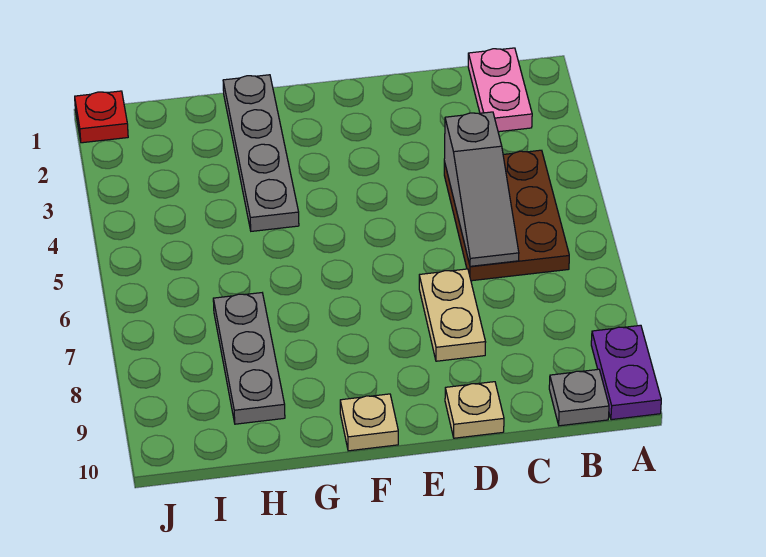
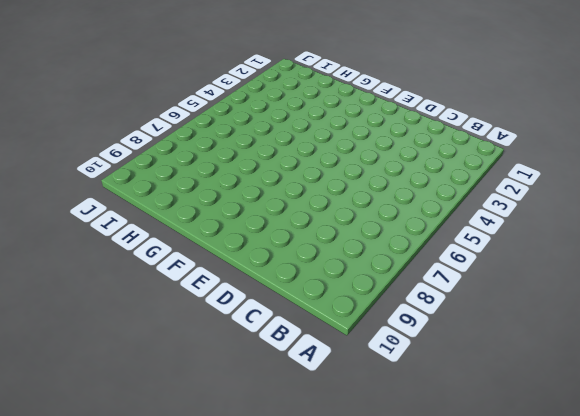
none -> purple 1x2 plate [591,325,661,420]
none -> pink 1x2 plate [468,48,532,132]

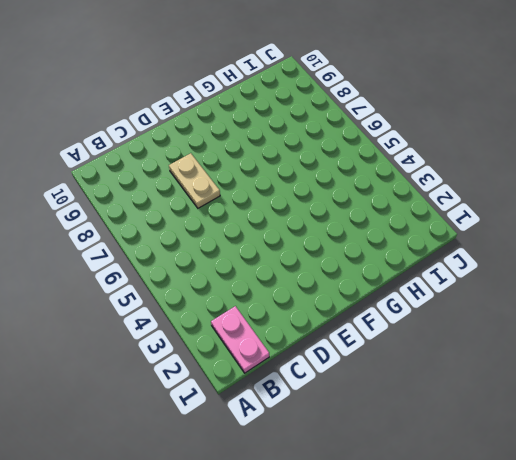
none -> purple 1x2 plate [591,325,661,420]
none -> brown 2x3 plate [444,150,569,281]

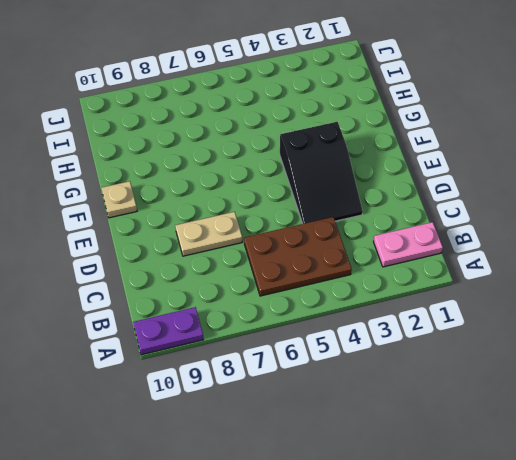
black 2x3 slope [280,122,363,224] -> none
none -> grey 1x1 plate [549,369,609,426]
none -> tan 1x1 plate [445,382,504,438]

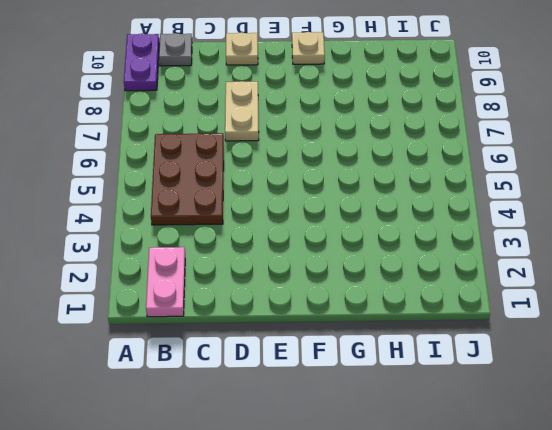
none -> grey 1x4 plate [223,75,299,231]
none -> grey 1x3 plate [213,293,285,424]

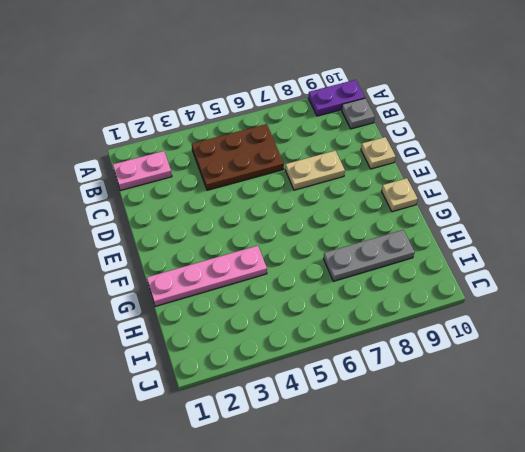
pink 1x4 plate [147,246,267,306] -> grey 1x4 plate [223,75,299,231]
none -> red 1x1 plate [75,91,128,143]
none -> grey 1x3 slope [444,112,519,266]

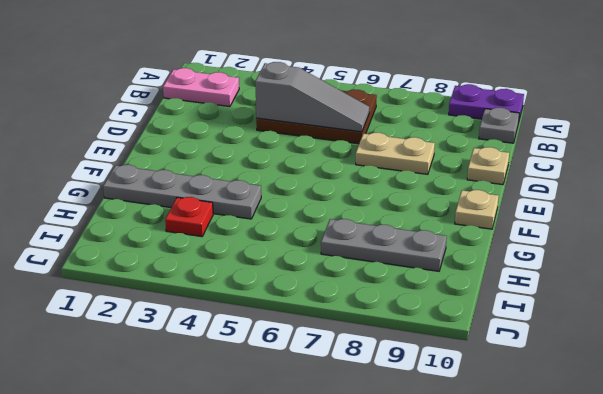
red 1x1 plate [165,197,213,237] -> red 1x1 plate moved to [75,91,128,143]

